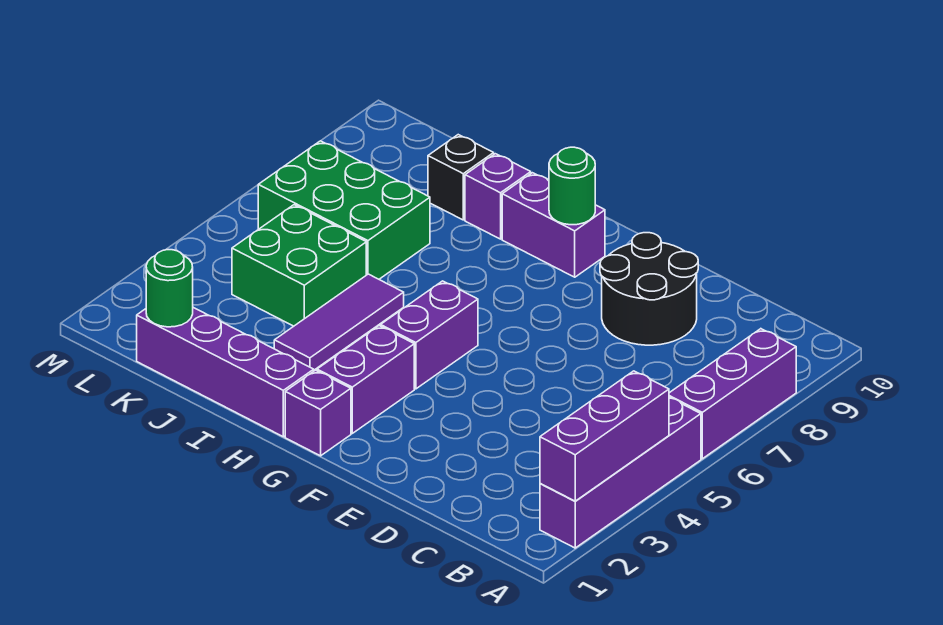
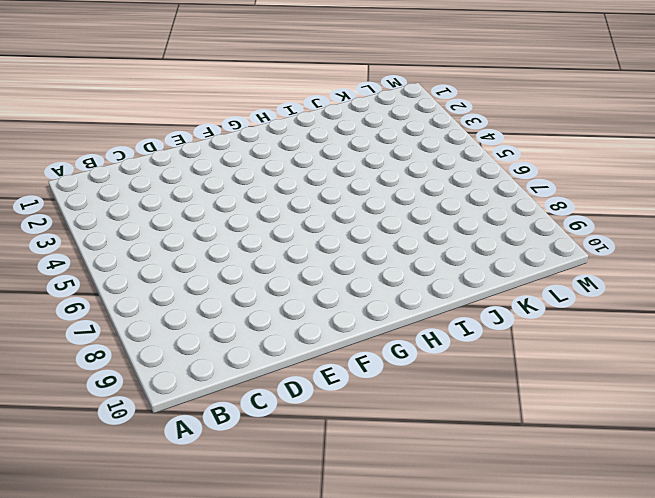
none -> purple 1x4 brick [540,398,701,548]
none -> purple 1x3 brick [669,329,796,459]
none -> black 2x2 round brick [600,233,698,345]

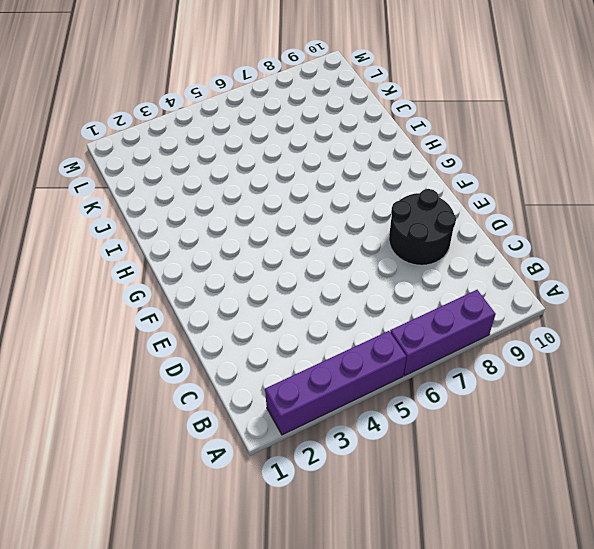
none -> purple 1x1 brick [285,370,351,456]
none -> purple 1x2 brick [317,326,414,433]
none -> purple 1x2 brick [381,281,478,389]

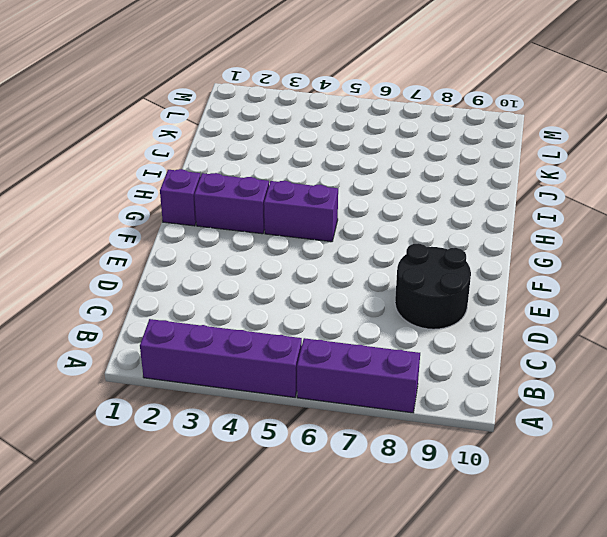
none -> purple 1x2 brick [502,173,605,277]
none -> purple 1x4 brick [137,308,314,437]
none -> purple 1x3 tile [274,274,404,370]

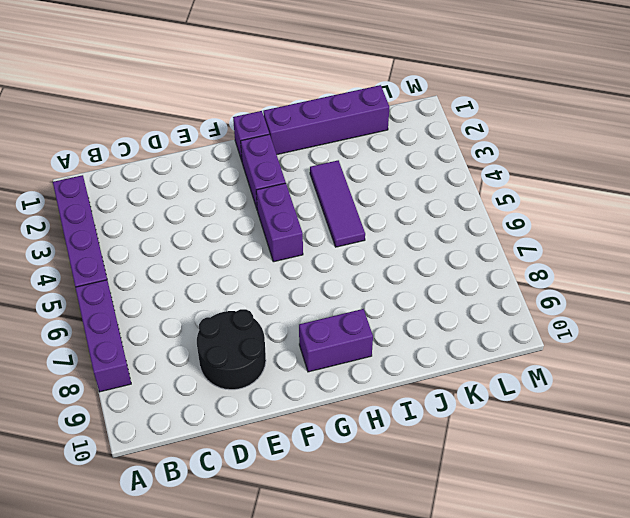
none -> purple 1x1 brick [465,154,531,239]
none -> green 2x2 brick [232,205,366,326]
none -> green 2x3 brick [258,141,430,279]

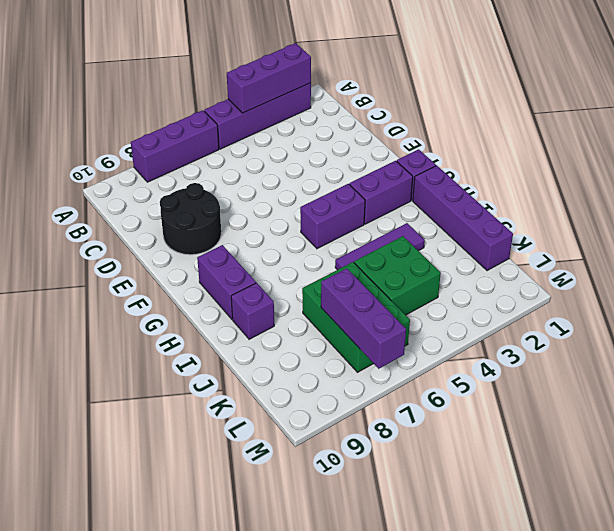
purple 1x3 brick [321,268,406,369] -> none
none -> black 1x1 brick [428,135,494,220]
none -> green 1x1 round brick [549,147,595,225]
none -> green 1x1 round brick [146,250,193,327]

